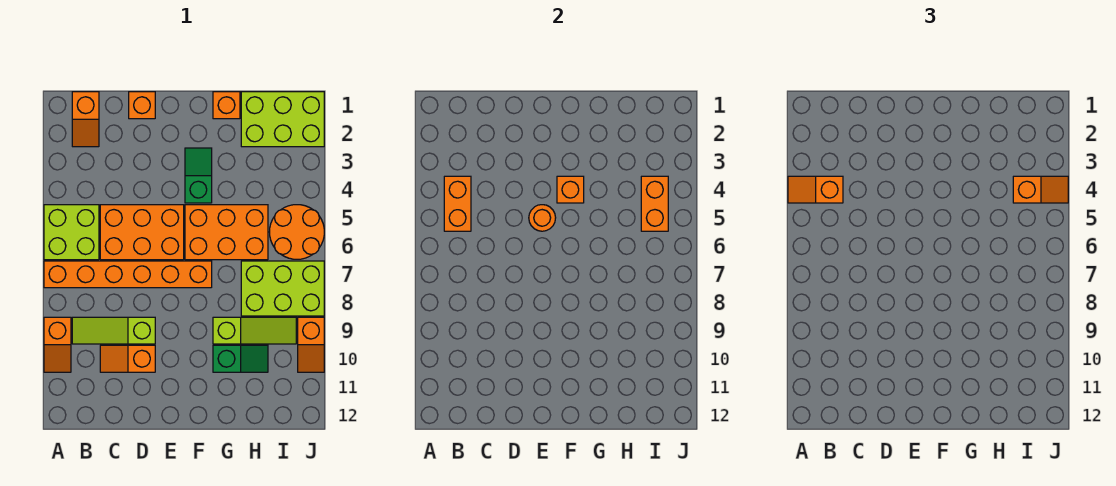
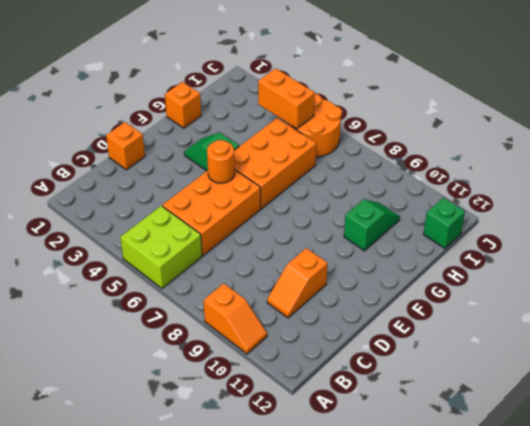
green 1x1 brick [423,198,465,248] -> none
none -> orange 1x6 brick [44,261,212,288]
none -> orange 1x2 slope [72,92,99,147]
none -> lime 1x3 slope [72,317,155,344]

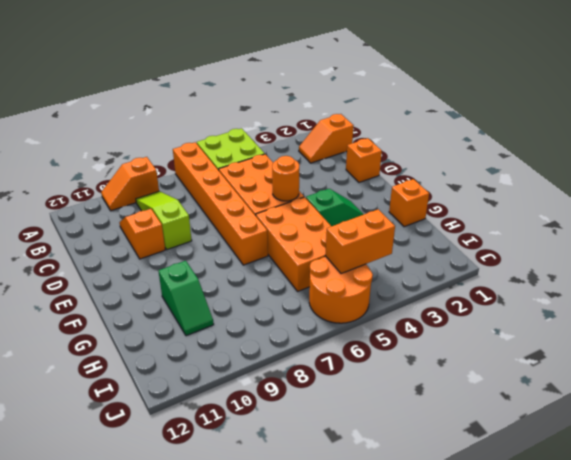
none -> lime 1x3 slope [213,317,296,344]
none -> lime 2x3 brick [241,92,324,147]
none -> lime 2x3 brick [241,261,324,316]

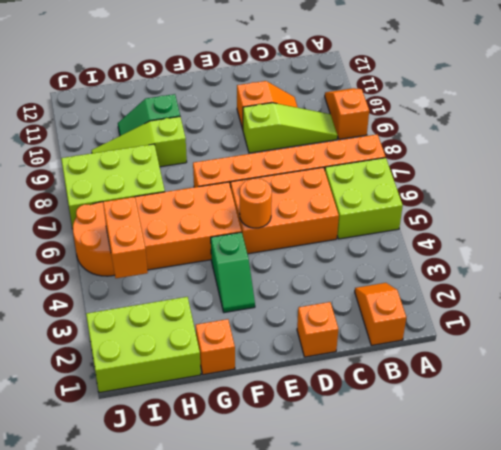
none -> orange 1x2 slope [298,317,324,372]
none -> orange 1x2 brick [444,176,471,231]
none -> orange 1x1 brick [557,176,584,203]

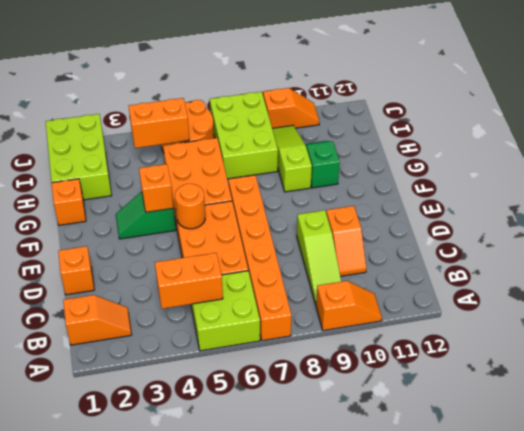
none -> orange 1x2 slope [788,176,843,203]
none -> orange 1x2 slope [1013,176,1068,203]

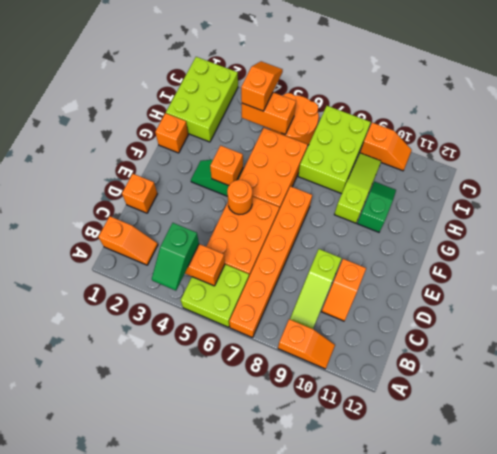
green 1x2 slope [152,223,199,291] -> orange 1x2 slope [788,176,843,203]

